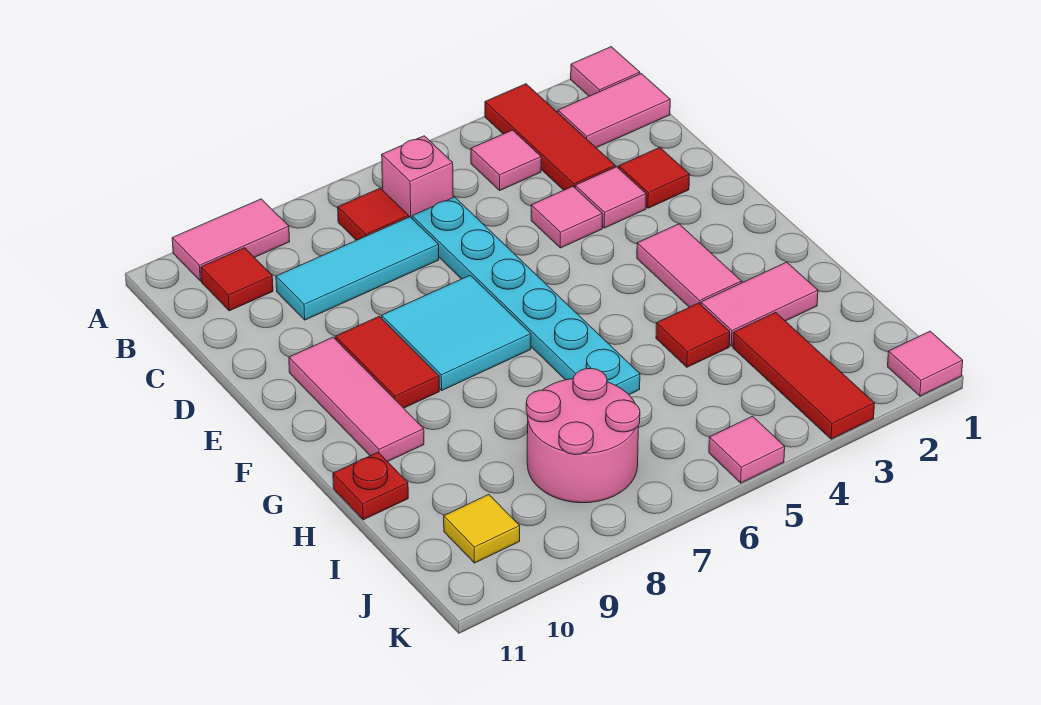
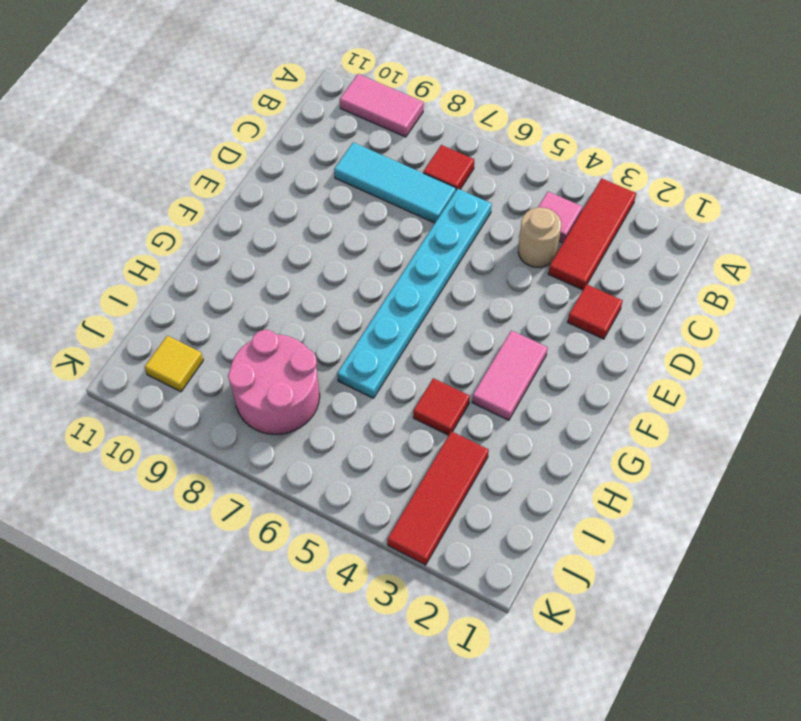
tan 1x1 round brick [518,207,561,268] -> none
none -> pink 1x1 tile [571,47,640,96]
none -> pink 1x2 tile [558,74,670,148]
none -> pink 1x1 brick [382,136,453,218]

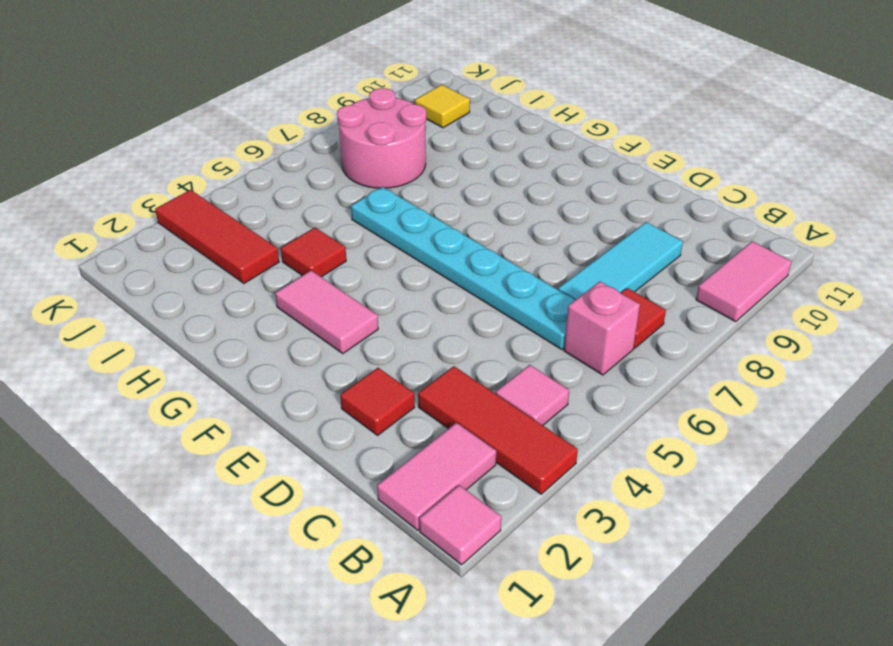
none -> red 1x1 tile [201,248,273,311]
none -> pink 1x1 tile [575,167,646,228]
none -> pink 1x1 tile [531,186,602,248]

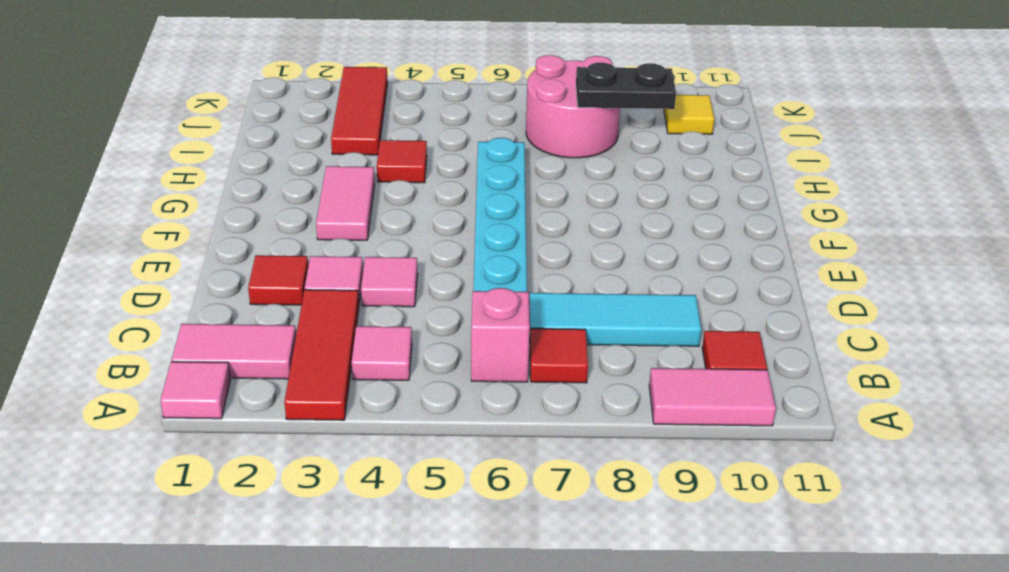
black 1x2 plate [576,63,676,109] -> none
none -> cyan 2x2 tile [382,275,531,390]
none -> red 1x2 tile [335,316,439,408]
none -> pink 1x3 tile [289,337,424,462]

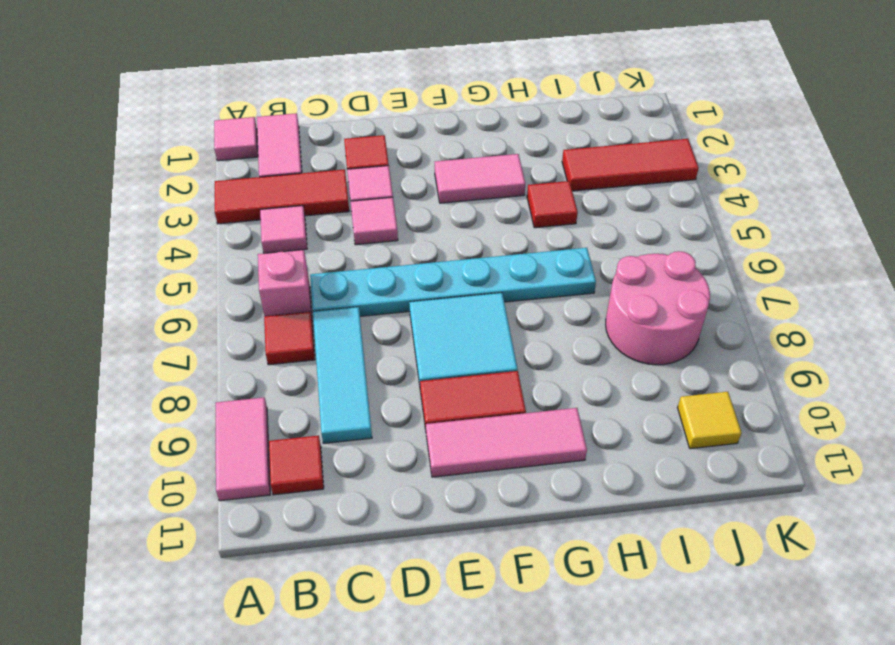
none -> pink 1x2 tile [701,262,818,346]
none -> red 1x1 plate [333,452,408,520]
none -> pink 1x1 tile [888,331,963,396]

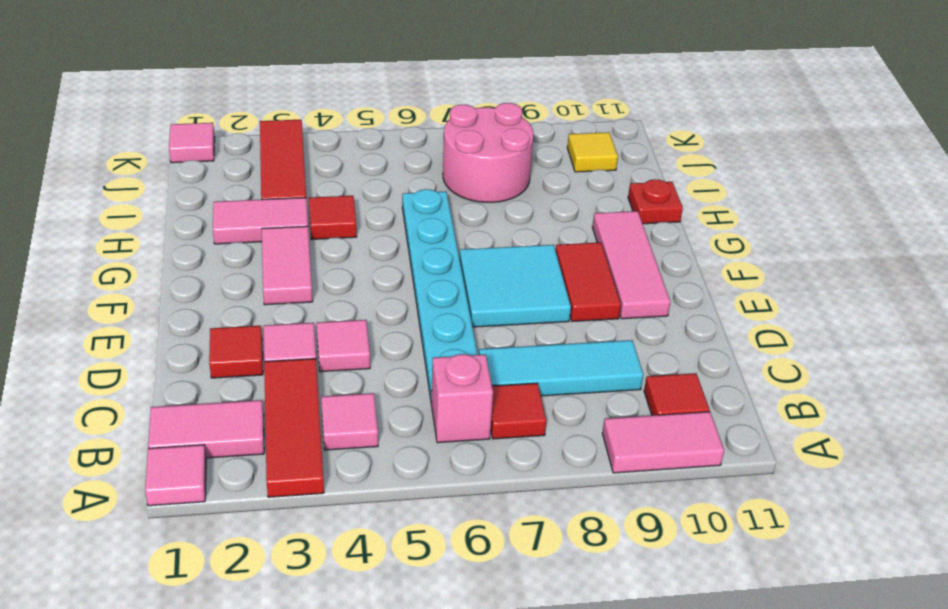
none -> pink 1x1 tile [709,416,785,483]

